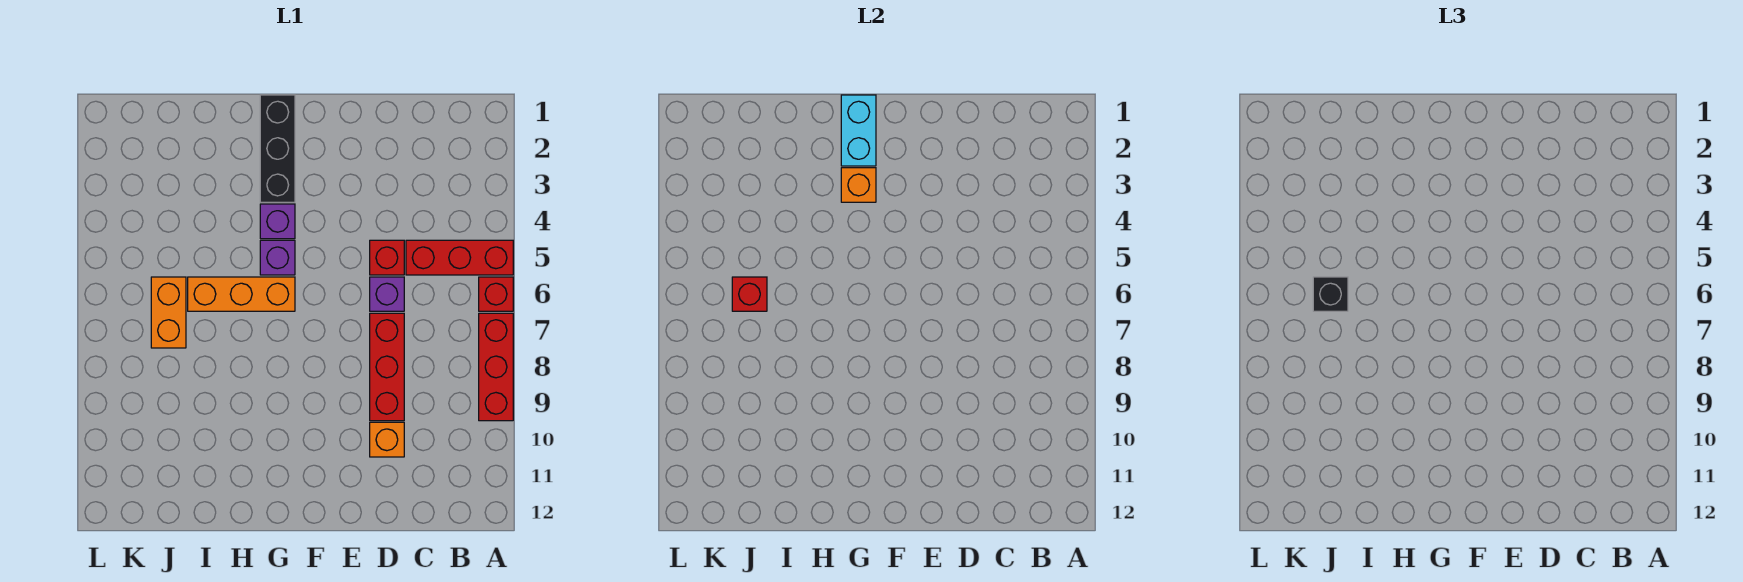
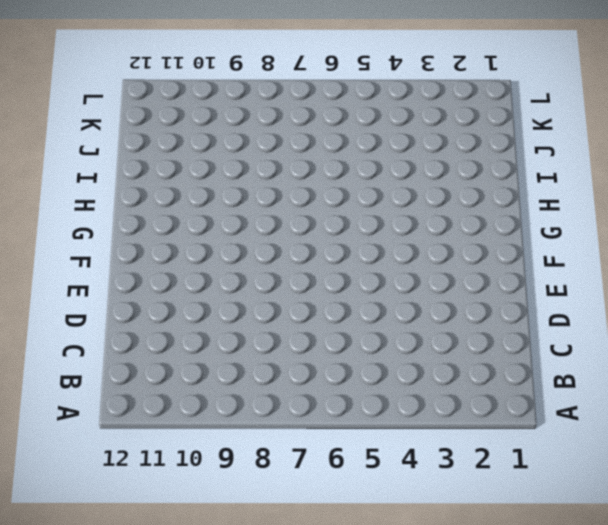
none -> red 1x3 brick [406,240,513,275]
none -> red 1x1 brick [479,277,513,311]
none -> red 1x3 brick [479,313,513,421]

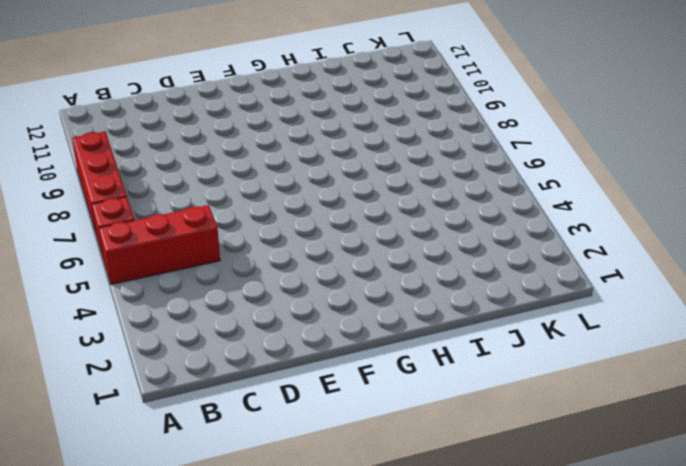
none -> red 1x1 brick [370,240,404,275]
none -> purple 1x1 brick [370,277,404,311]
none -> red 1x3 brick [370,313,404,421]

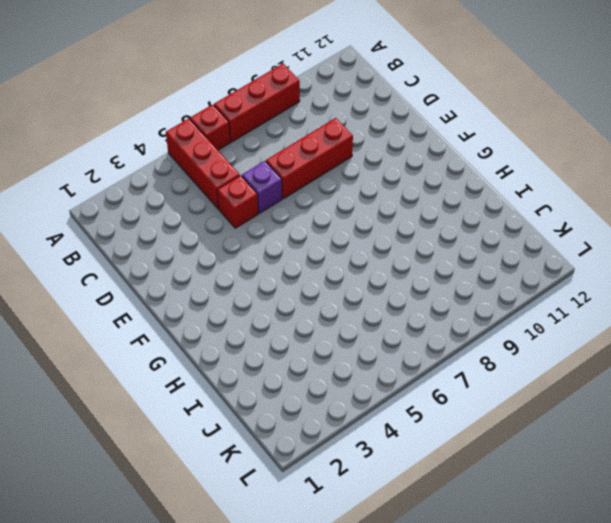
none -> orange 1x1 brick [370,422,404,457]
none -> black 1x3 brick [260,95,295,202]
none -> purple 1x1 brick [260,204,295,239]

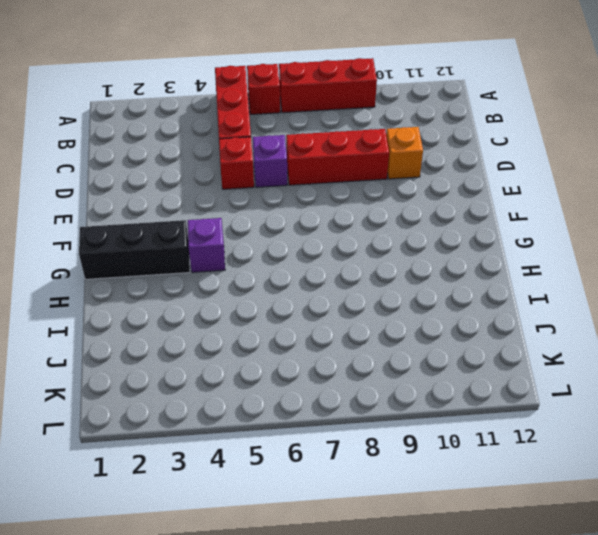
none -> purple 1x1 brick [260,240,295,275]
none -> orange 1x3 brick [188,277,295,311]
none -> orange 1x2 brick [151,277,186,348]

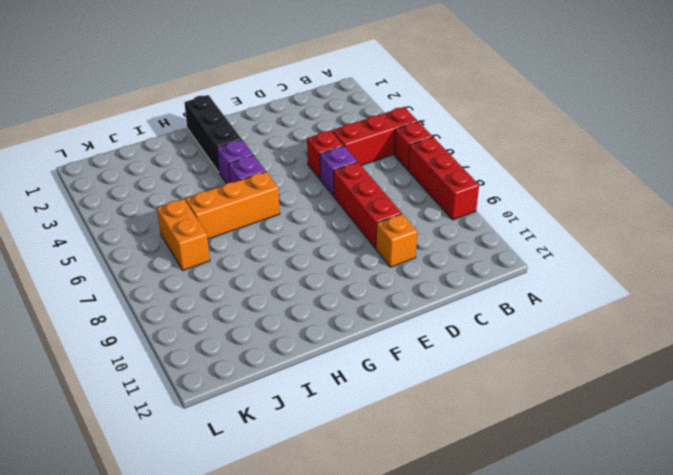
none -> cyan 1x2 brick [841,95,876,166]
none -> orange 1x1 brick [841,168,876,202]
none -> red 1x1 brick [732,277,767,311]

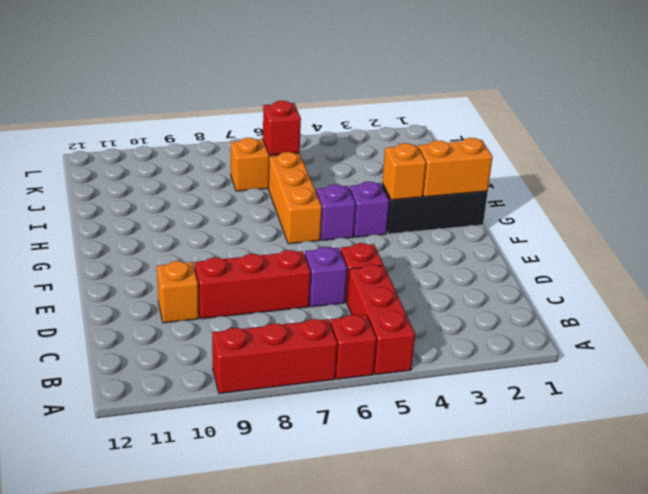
orange 1x2 brick [418,138,493,197] -> cyan 1x2 brick [841,95,876,166]
none -> black 1x1 brick [1313,277,1348,311]

